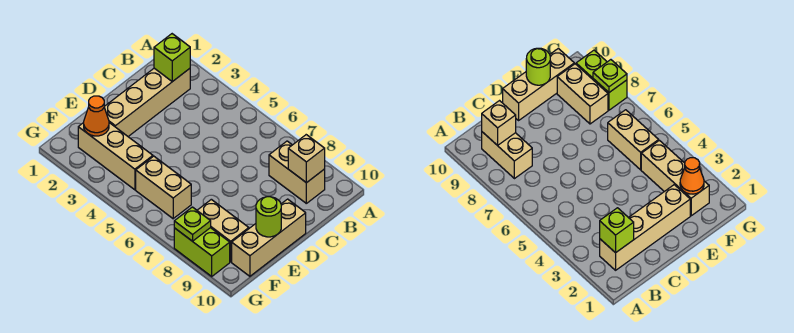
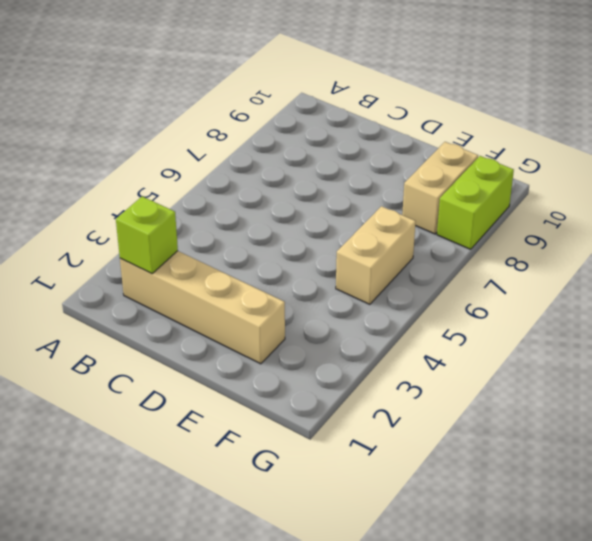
none -> tan 1x2 brick [269,141,325,203]
none -> tan 1x3 brick [232,199,306,276]
none -> tan 1x3 brick [78,123,153,190]

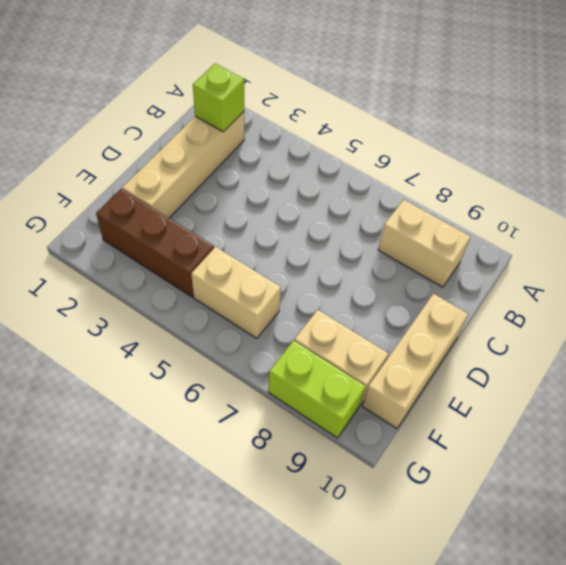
brown 1x3 brick [96,189,214,297] -> tan 1x3 brick [78,123,153,190]
none -> tan 1x1 brick [288,135,325,183]
none -> lime 1x1 round brick [256,197,281,237]
none -> orange 1x1 cone [84,96,109,136]

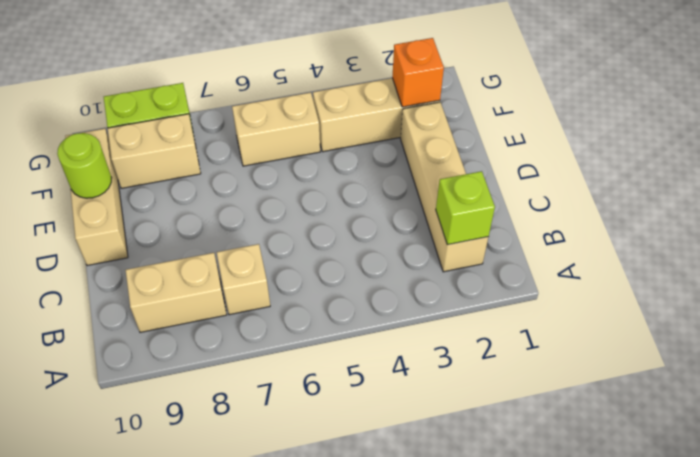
tan 1x1 brick [217,244,270,315] -> tan 1x1 brick moved to [288,135,325,183]
orange 1x1 brick [392,38,444,107] -> orange 1x1 cone [84,96,109,136]
none -> lime 1x1 plate [174,207,211,241]

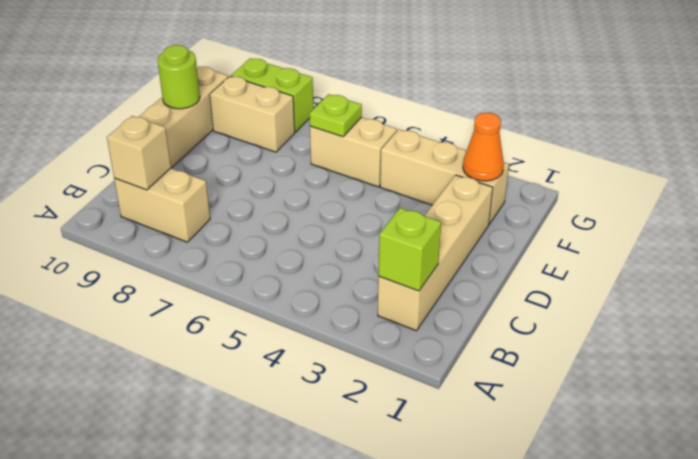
lime 1x1 plate [309,94,362,137] -> lime 1x1 plate moved to [174,207,211,241]

